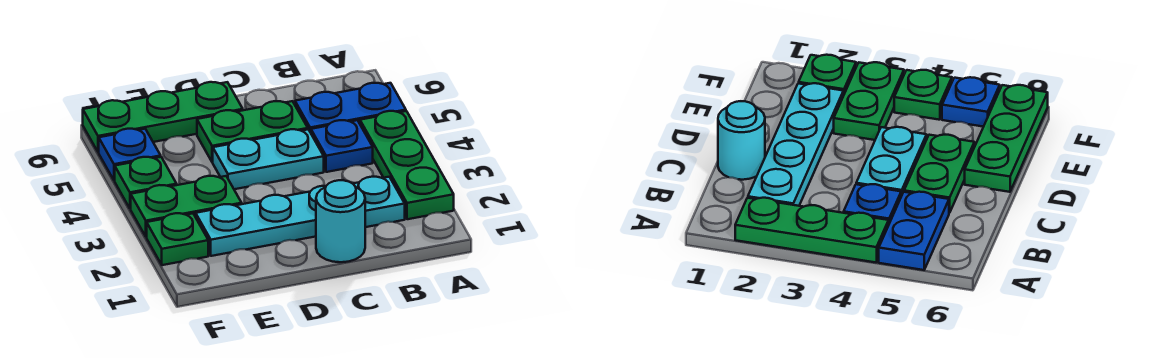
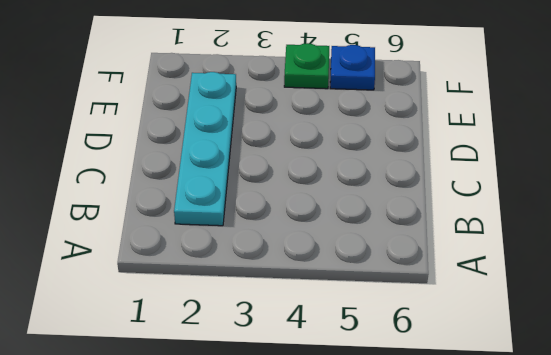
none -> green 1x3 plate [360,111,454,219]
none -> blue 1x2 plate [295,83,406,133]
none -> blue 1x1 plate [311,120,373,172]

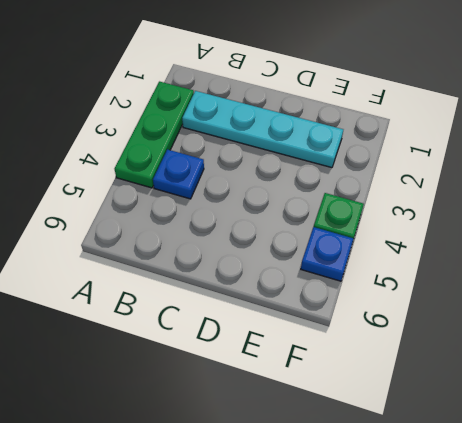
none -> blue 1x2 plate [295,83,406,133]
none -> cyan 1x1 round brick [316,180,365,262]
none -> cyan 1x2 plate [213,129,324,189]

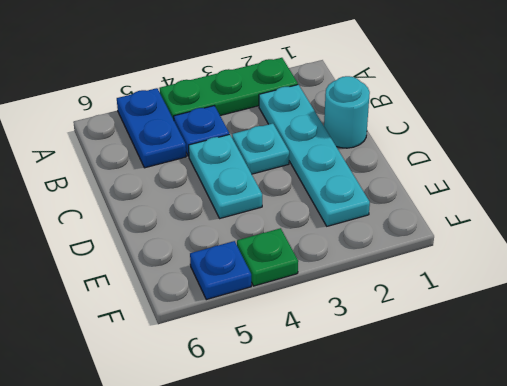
cyan 1x1 plate [232,123,289,174] -> none
none -> green 1x2 plate [197,101,308,162]
none -> green 1x3 plate [83,82,243,152]
none -> green 1x2 plate [131,176,242,237]

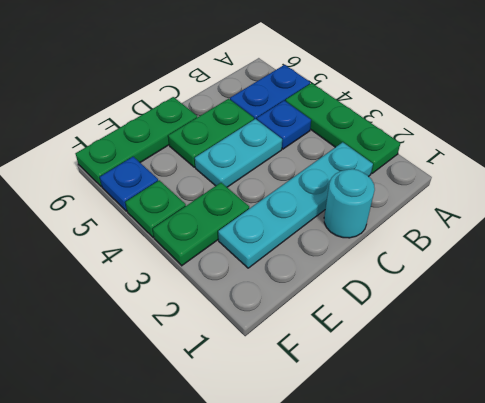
none -> green 1x1 plate [147,213,208,265]

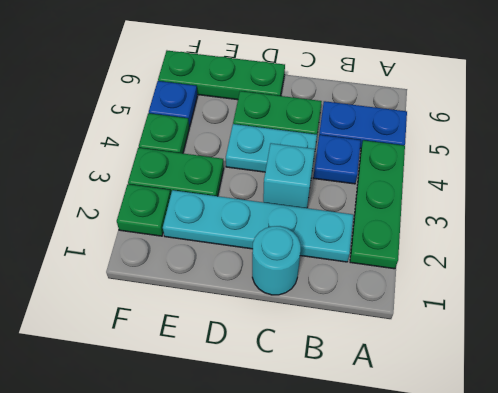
cyan 1x1 brick [263,143,315,208] -> none

